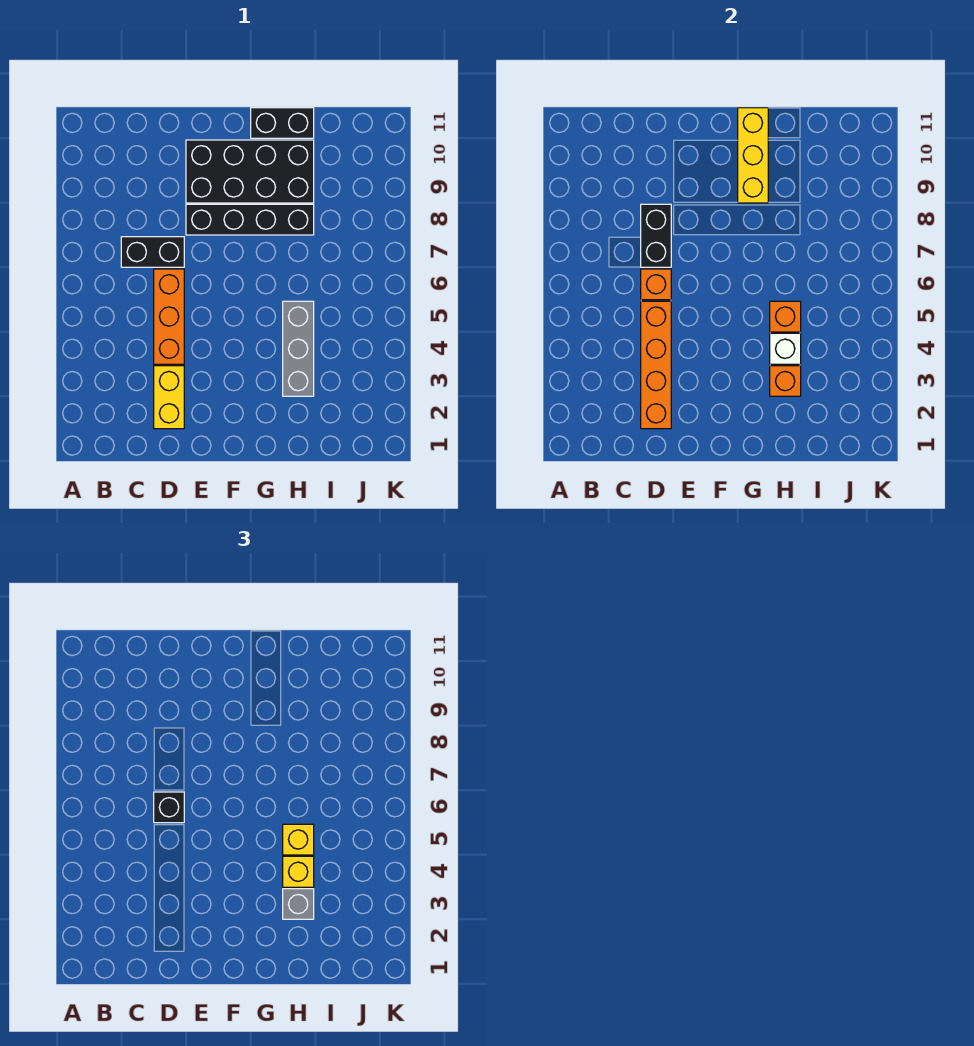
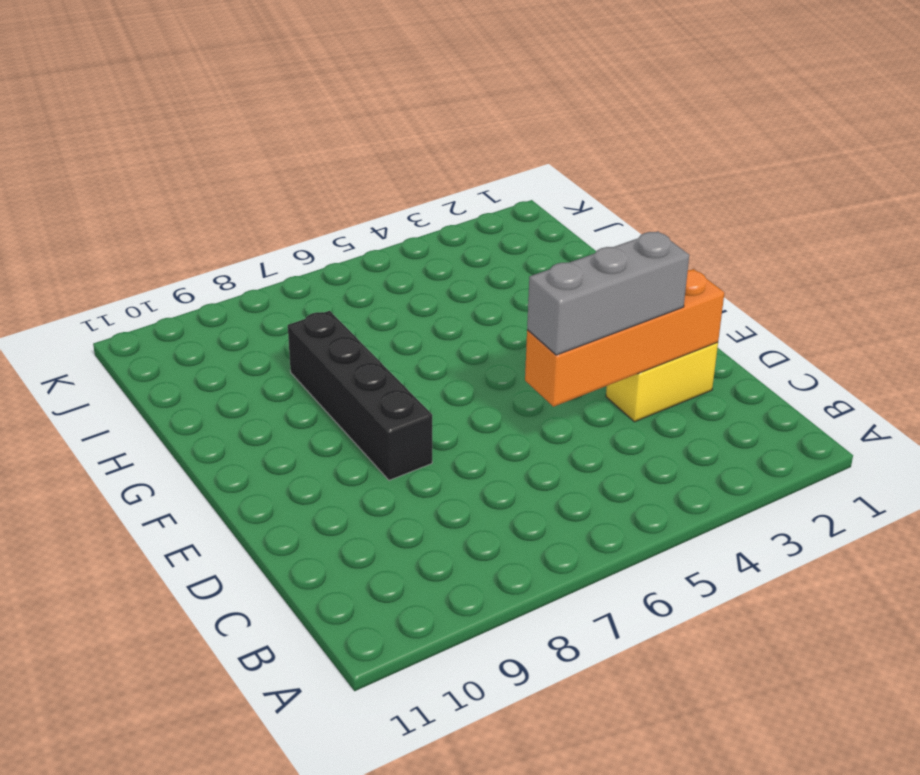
grey 1x3 brick [527,231,689,355] -> grey 1x3 brick moved to [283,301,314,396]
none -> black 1x2 brick [121,237,184,267]
none -> orange 1x3 brick [154,269,184,364]
none -> black 2x4 brick [186,140,314,203]

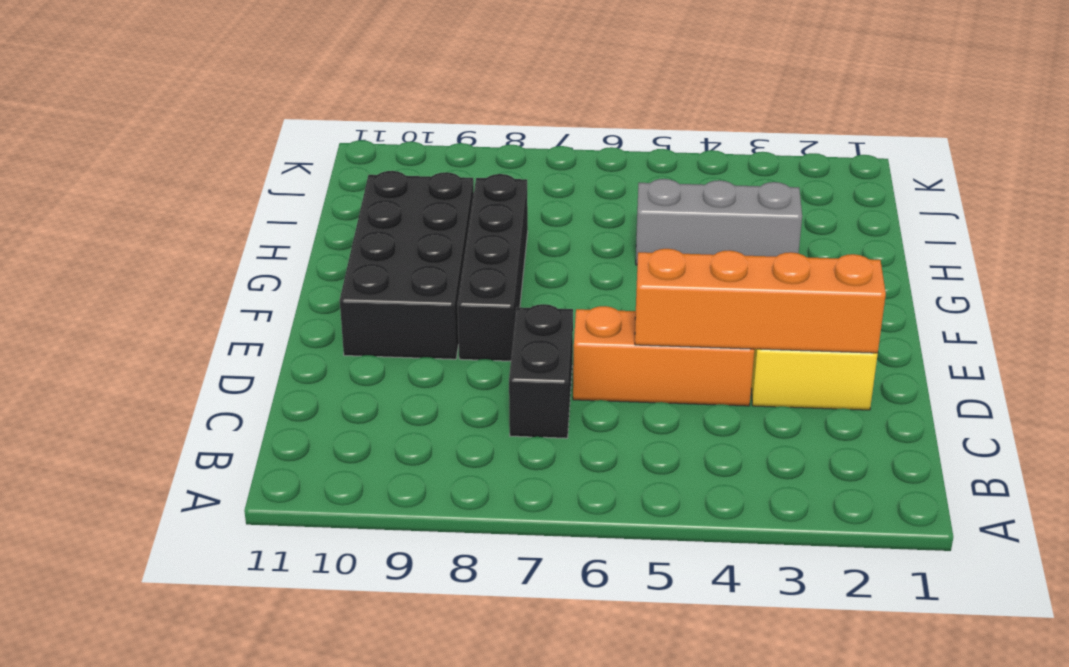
none -> black 1x2 brick [251,108,314,138]
none -> orange 1x1 brick [641,269,671,300]
none -> black 1x2 brick [641,204,671,267]

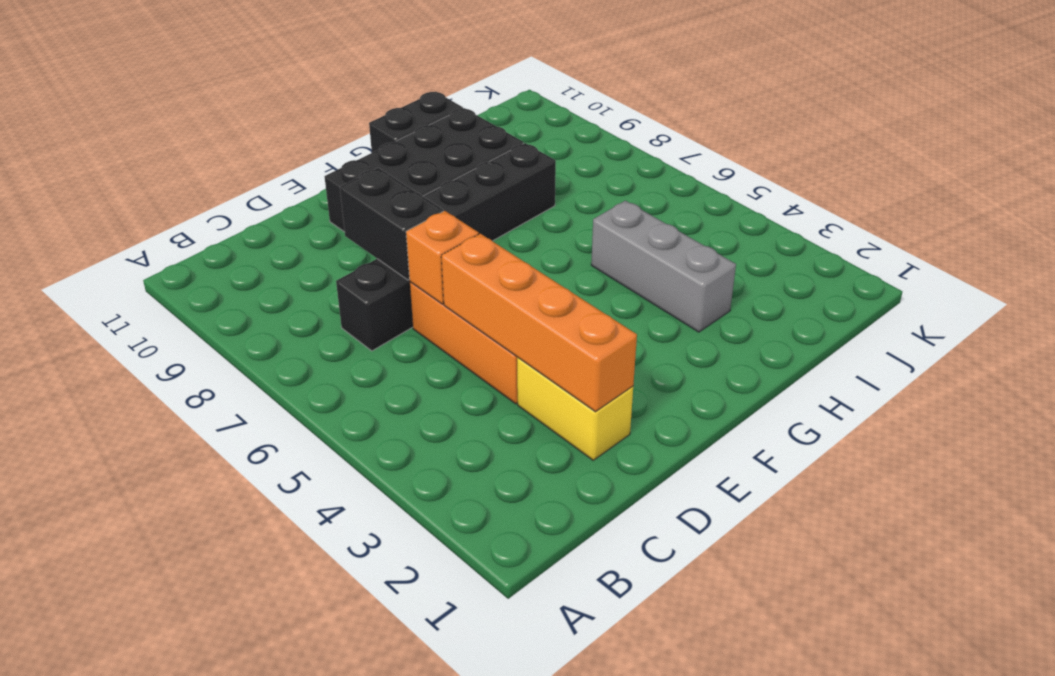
none -> yellow 1x3 brick [738,108,768,203]
none -> orange 1x1 brick [770,366,801,396]
none -> white 1x1 brick [770,333,801,364]

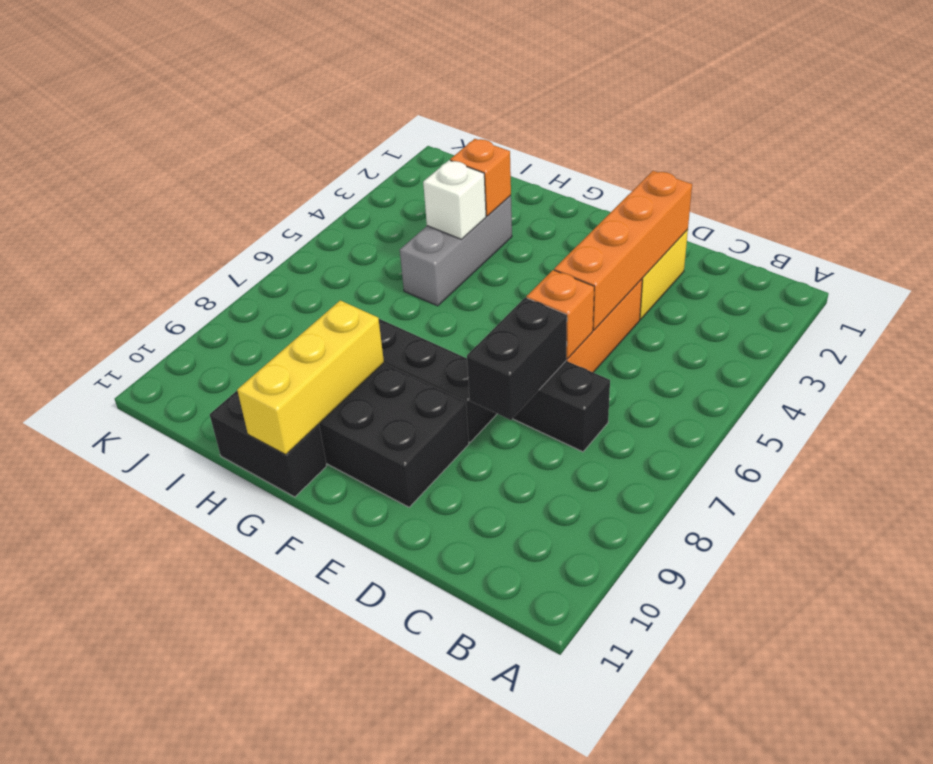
none -> orange 1x1 brick [770,301,801,332]
none -> black 1x1 brick [154,792,184,823]
none -> grey 1x1 brick [283,889,314,919]

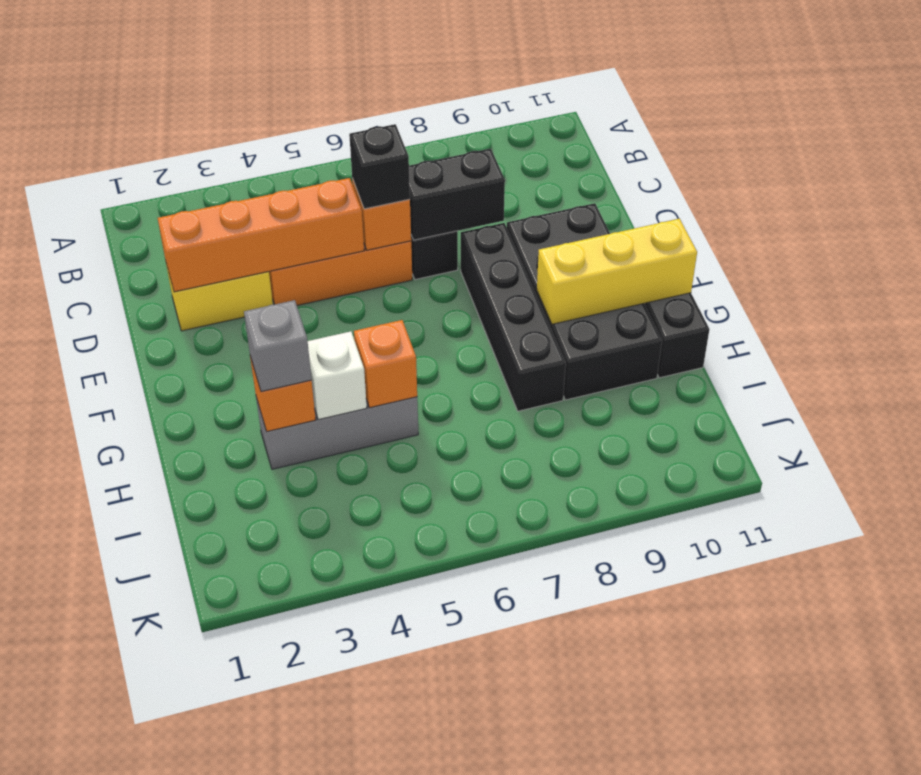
none -> yellow 1x1 brick [283,856,314,887]
none -> yellow 1x1 brick [283,824,314,855]

